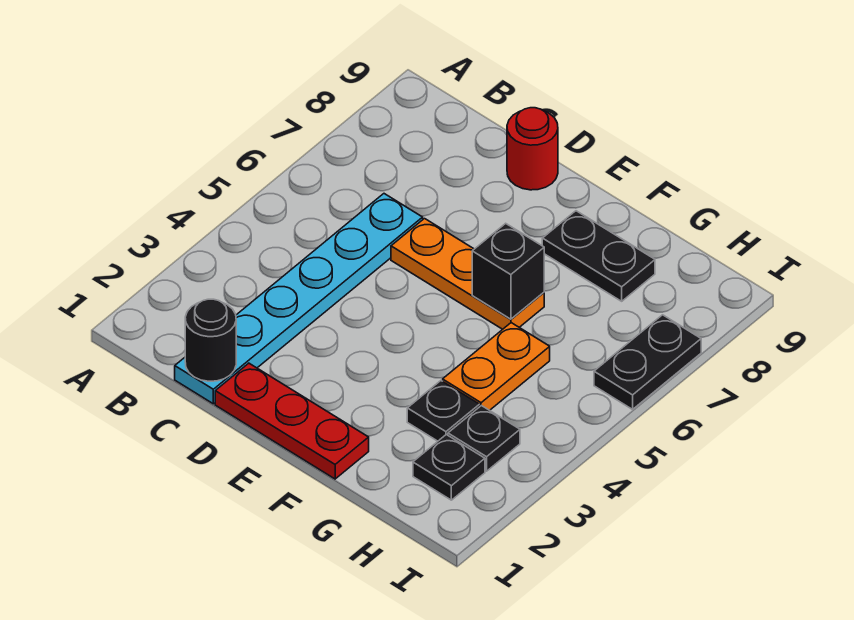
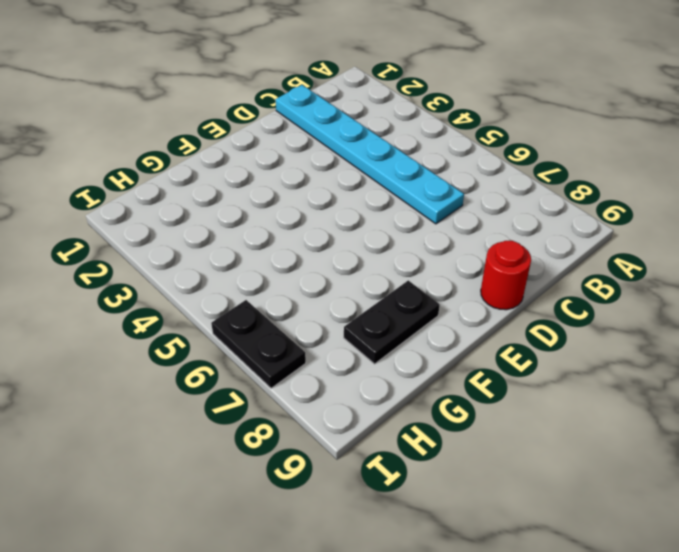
none -> red 1x3 plate [215,363,369,479]
none -> orange 1x3 plate [391,219,544,329]
none -> black 1x1 plate [407,381,479,441]

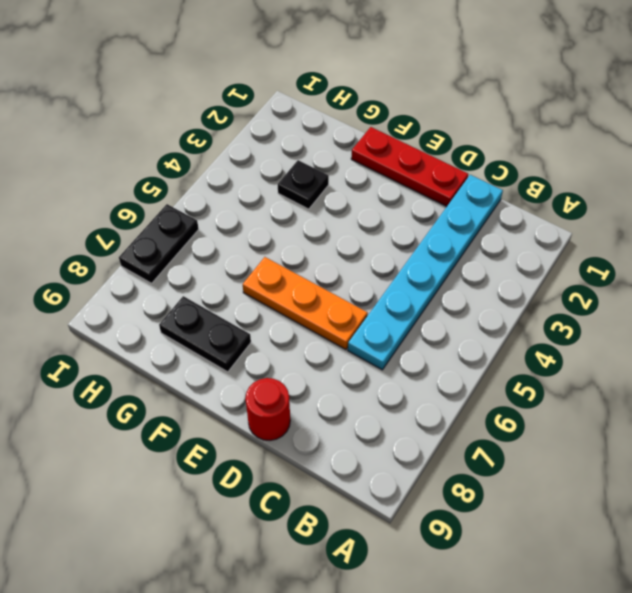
none -> orange 1x2 plate [443,323,550,410]
none -> black 1x1 plate [413,435,485,500]
none -> black 1x1 plate [448,406,520,471]

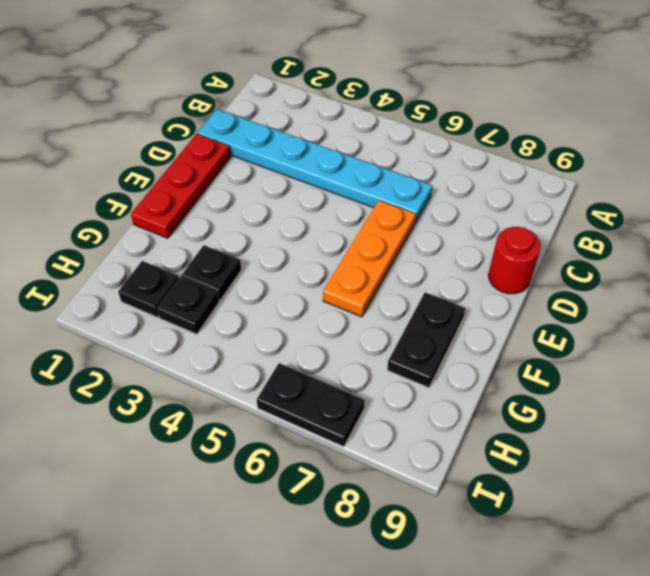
none -> orange 1x2 plate [443,323,550,410]
none -> black 1x1 round brick [185,299,236,381]
none -> black 1x1 brick [472,223,544,319]

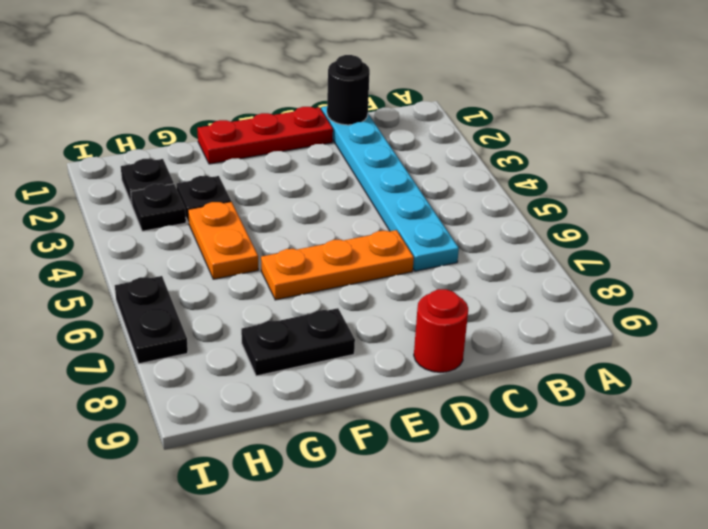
none -> black 1x1 brick [472,223,544,319]

